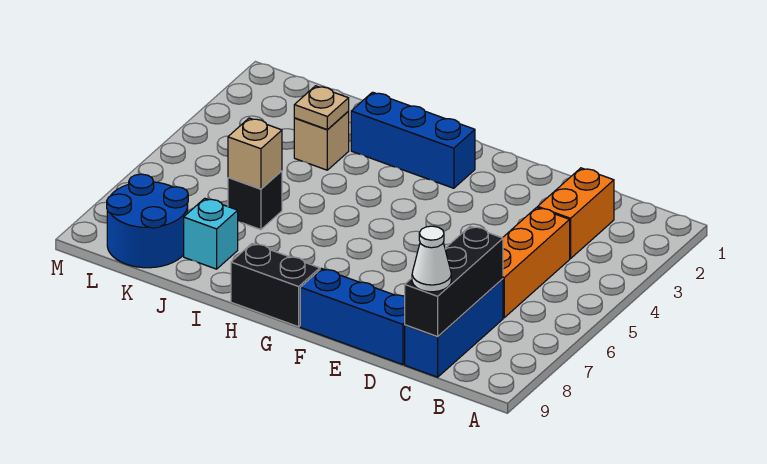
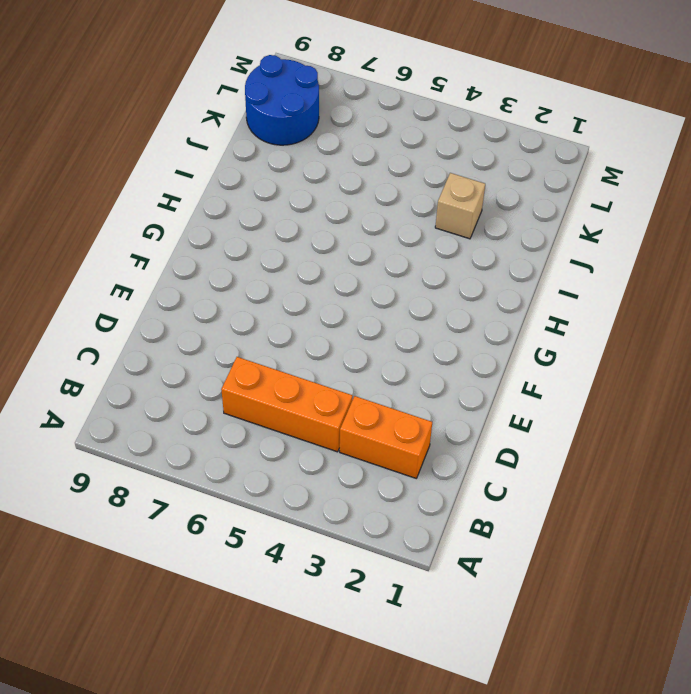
none -> blue 1x3 brick [405,279,503,377]
none -> blue 1x3 brick [300,269,405,365]
none -> blue 1x3 brick [351,92,475,188]

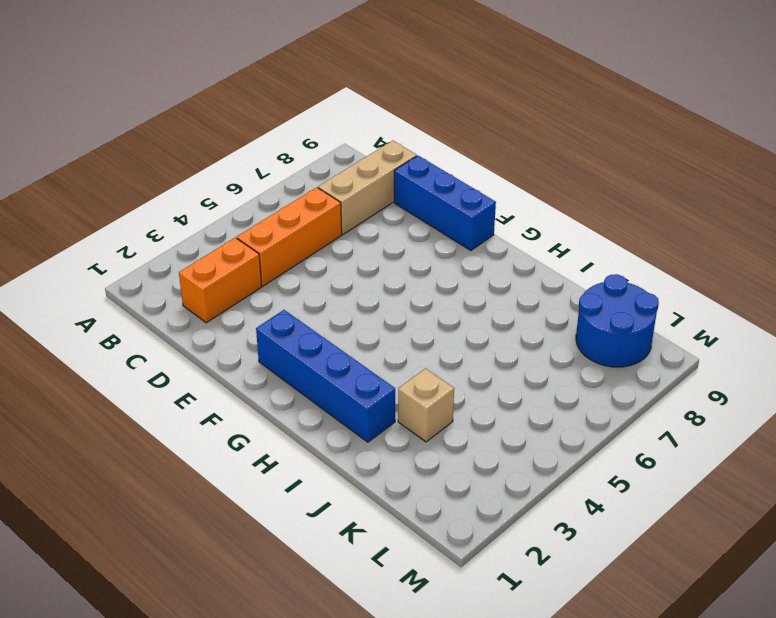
tan 1x3 brick [318,141,417,235] -> blue 1x3 brick [405,279,503,377]
blue 1x4 brick [256,310,395,442] -> blue 1x3 brick [351,92,475,188]
none -> black 1x2 brick [231,243,320,327]
none -> black 1x1 brick [228,171,282,230]
none -> cyan 1x1 brick [184,198,238,269]

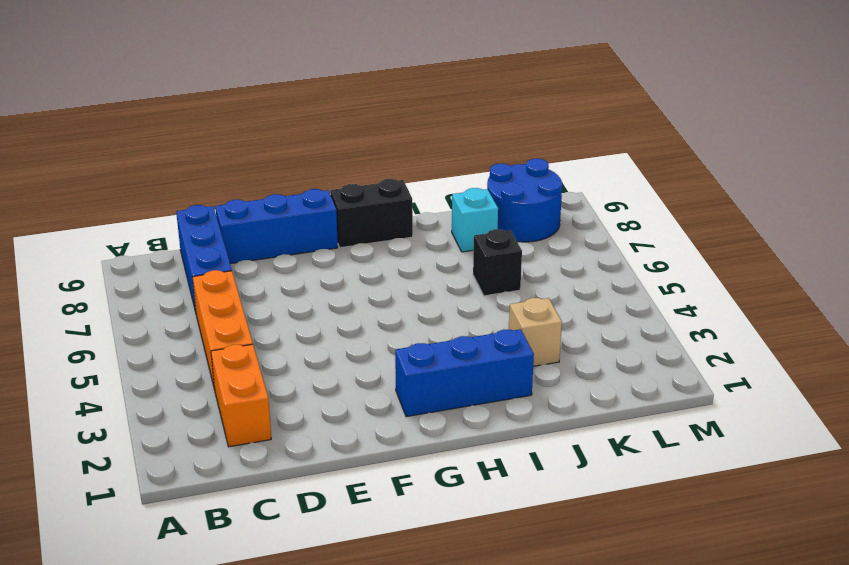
none -> black 1x3 brick [405,226,503,337]
none -> tan 1x1 plate [294,86,349,130]
none -> tan 1x1 brick [228,118,282,189]

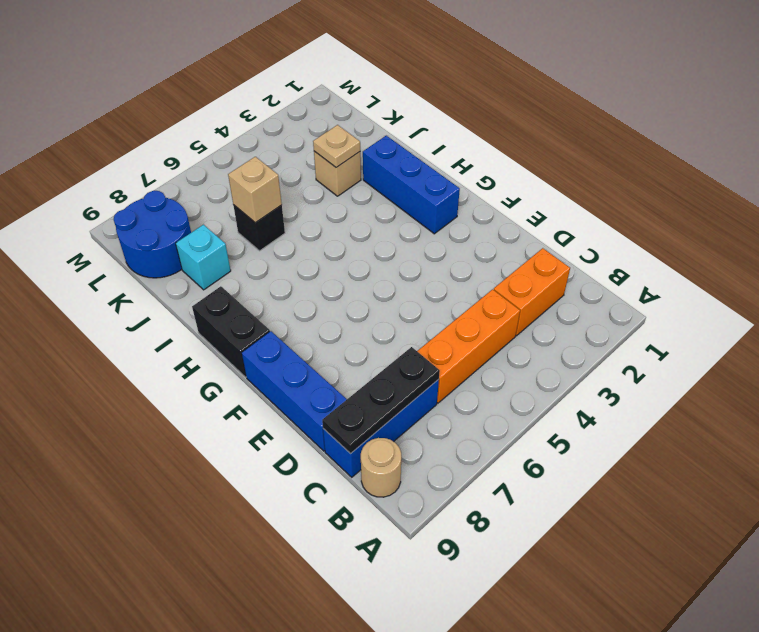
tan 1x1 round brick [361,438,401,497] -> none
black 1x3 plate [322,347,440,454] -> black 1x3 brick [405,226,503,337]
none -> white 1x1 cone [412,226,451,292]

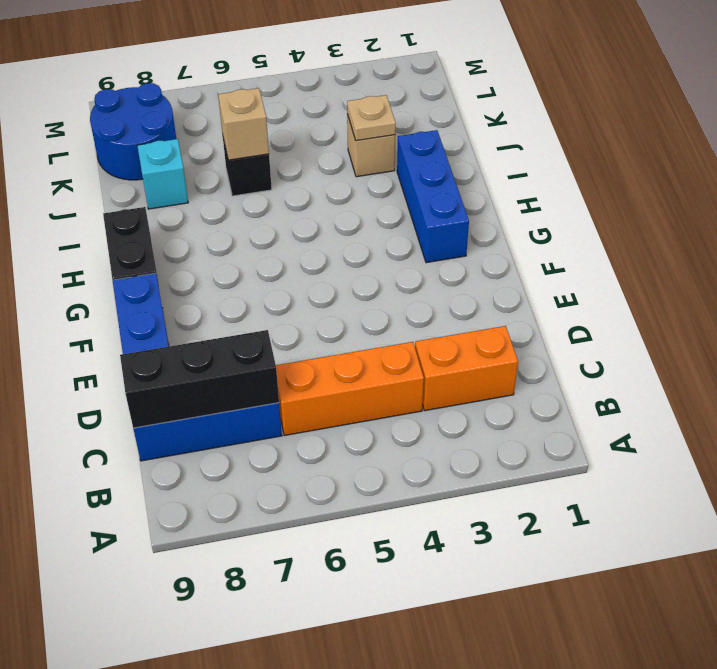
none -> white 1x1 cone [412,226,451,292]

